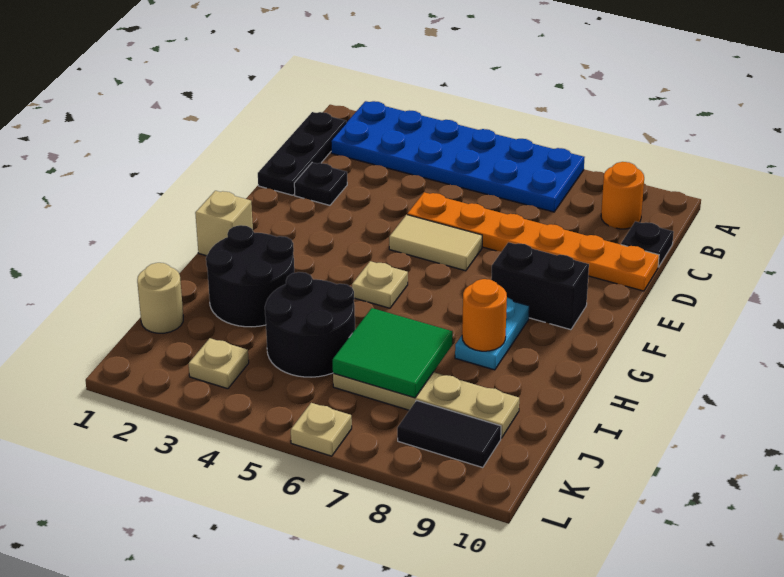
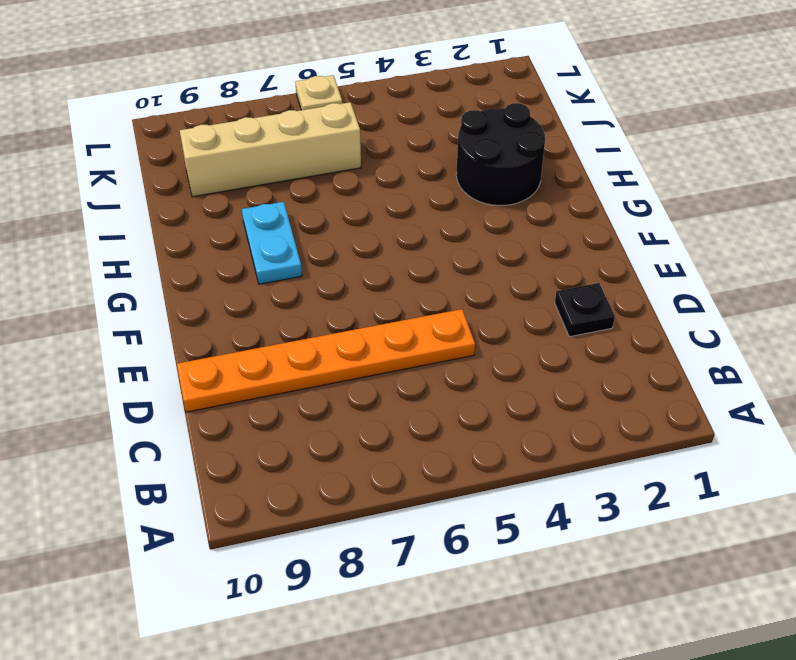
tan 1x4 brick [180,102,361,197] -> tan 1x4 plate [333,372,519,438]
none -> blue 2x6 plate [331,101,585,212]
none -> black 1x3 plate [258,112,346,195]
none -> orange 1x1 round brick [601,162,644,229]

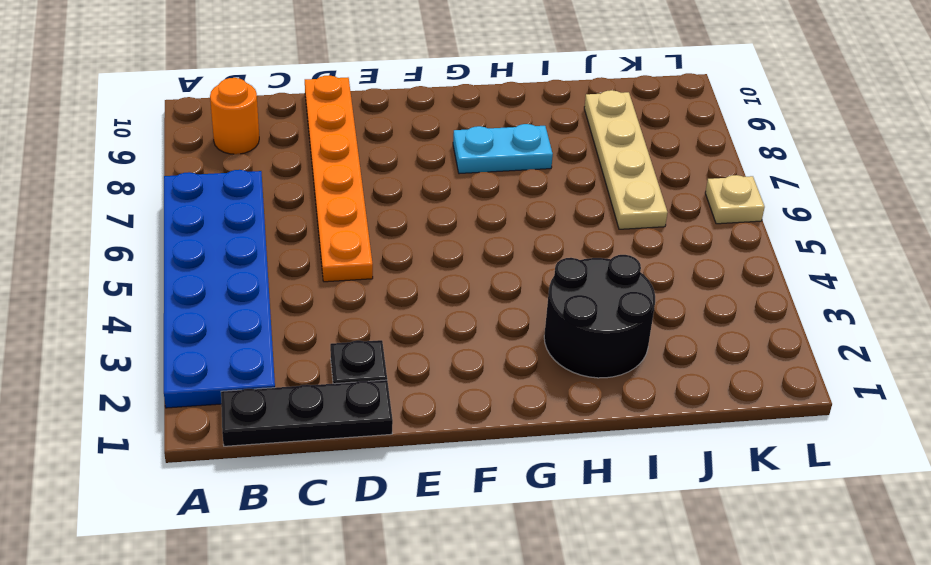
none -> black 1x1 plate [621,221,674,267]
none -> tan 1x2 tile [389,215,482,271]
none -> black 1x2 brick [491,242,589,330]

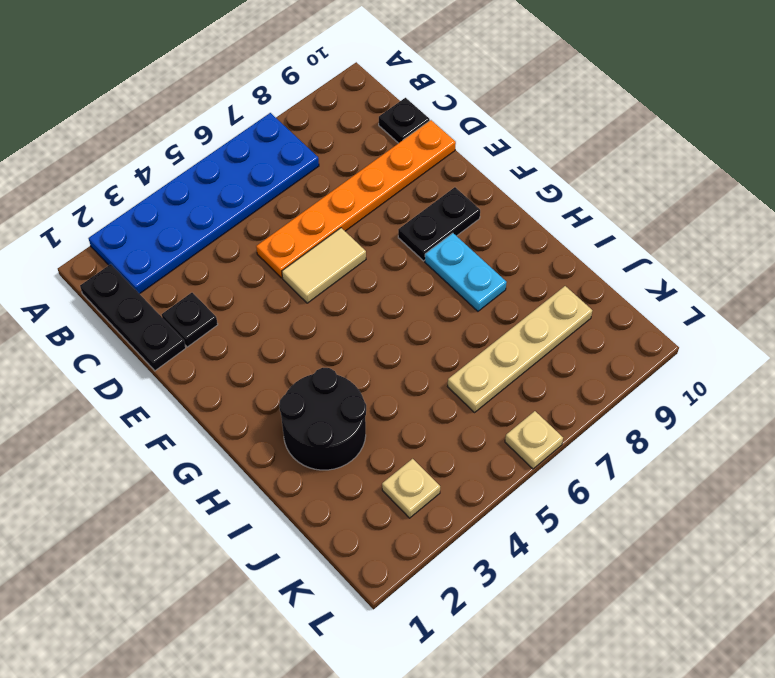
black 1x2 plate [398,187,480,261] -> black 1x2 brick [491,242,589,330]
none -> orange 1x1 round brick [601,162,644,229]
none -> tan 1x1 brick [195,191,253,256]
none -> tan 1x1 plate [352,261,408,308]

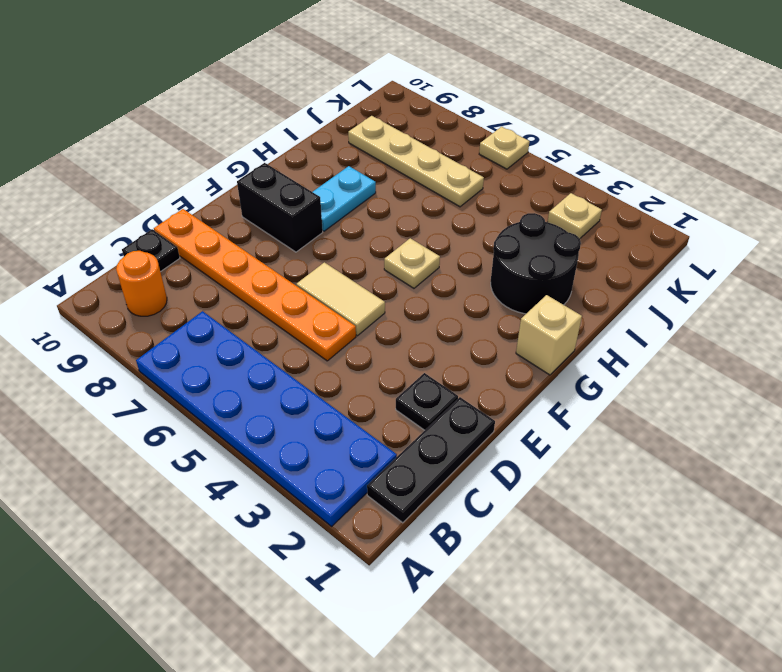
none -> black 2x2 round brick [265,272,355,377]
none -> tan 1x1 round brick [137,263,183,333]
none -> black 1x2 tile [397,401,501,468]

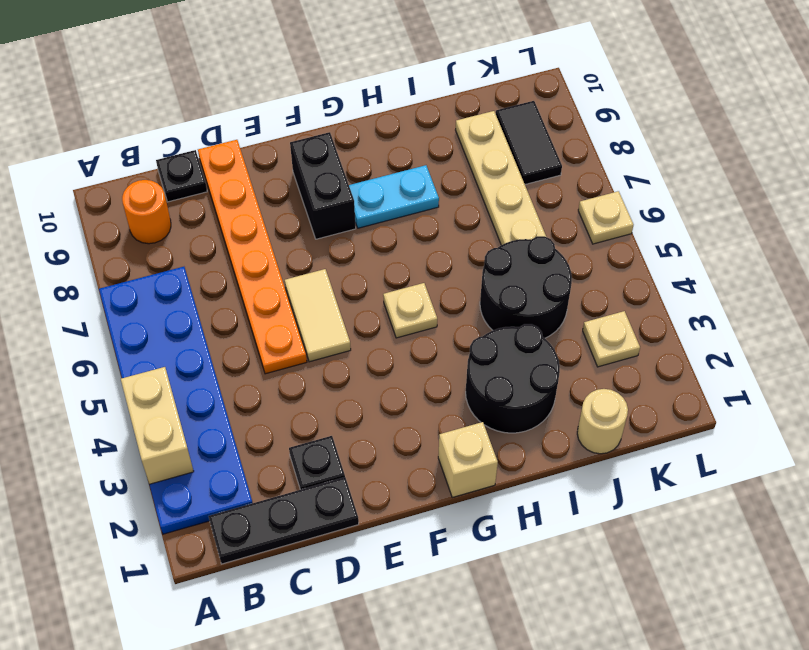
tan 1x2 brick [121,367,194,484] -> none
none -> orange 1x1 round brick [462,279,507,351]
none -> green 2x2 tile [333,308,453,398]

